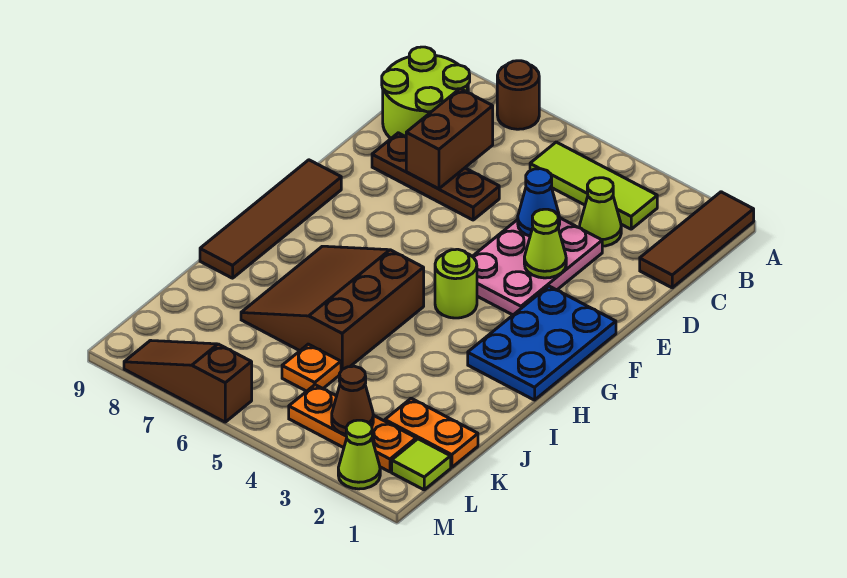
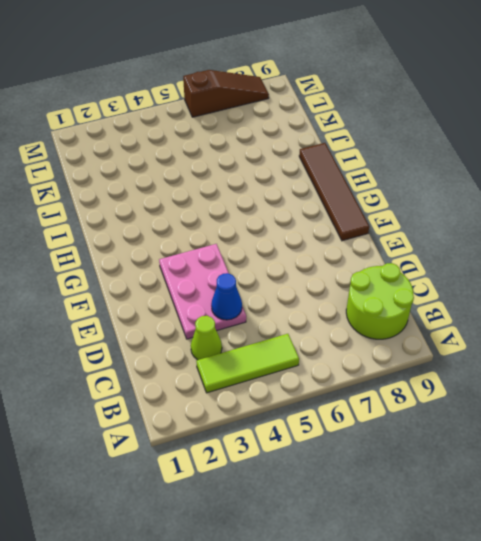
none -> brown 1x3 tile [640,192,754,288]
none -> brown 1x1 round brick [497,61,539,129]
none -> brown 1x3 plate [372,133,499,220]

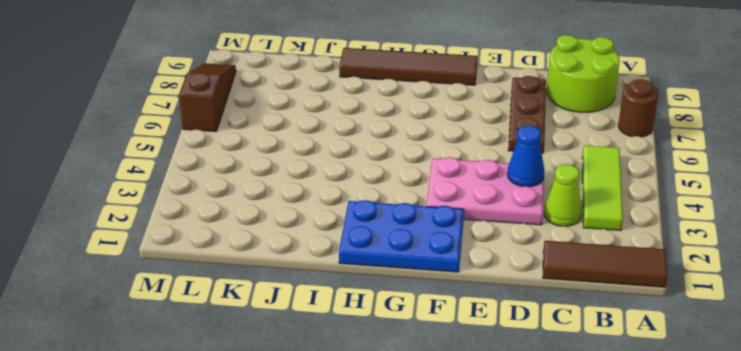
none -> lime 1x1 round brick [435,249,477,318]
none -> brown 3x3 slope [241,246,424,371]
none -> orange 1x2 plate [385,398,478,467]

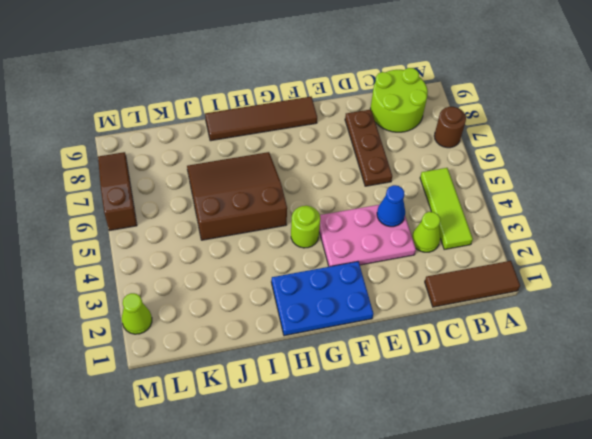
none -> orange 1x2 plate [385,398,478,467]
none -> orange 1x1 plate [282,344,341,391]
none -> lime 1x1 tile [392,439,451,490]

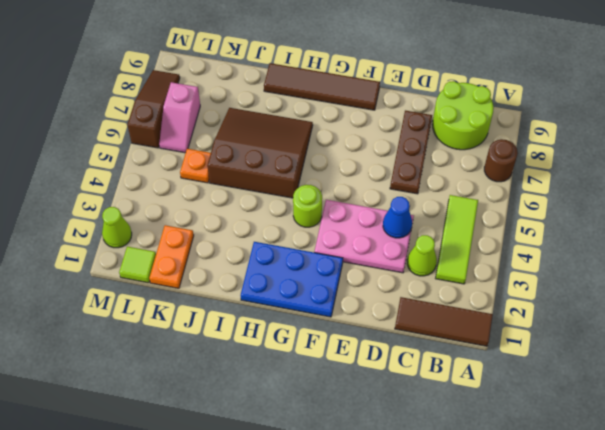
pink 1x2 slope [159,82,200,153] -> none
none -> orange 1x3 plate [289,385,416,472]
none -> brown 1x2 brick [406,89,493,189]
none -> lime 1x1 cone [524,209,566,278]

